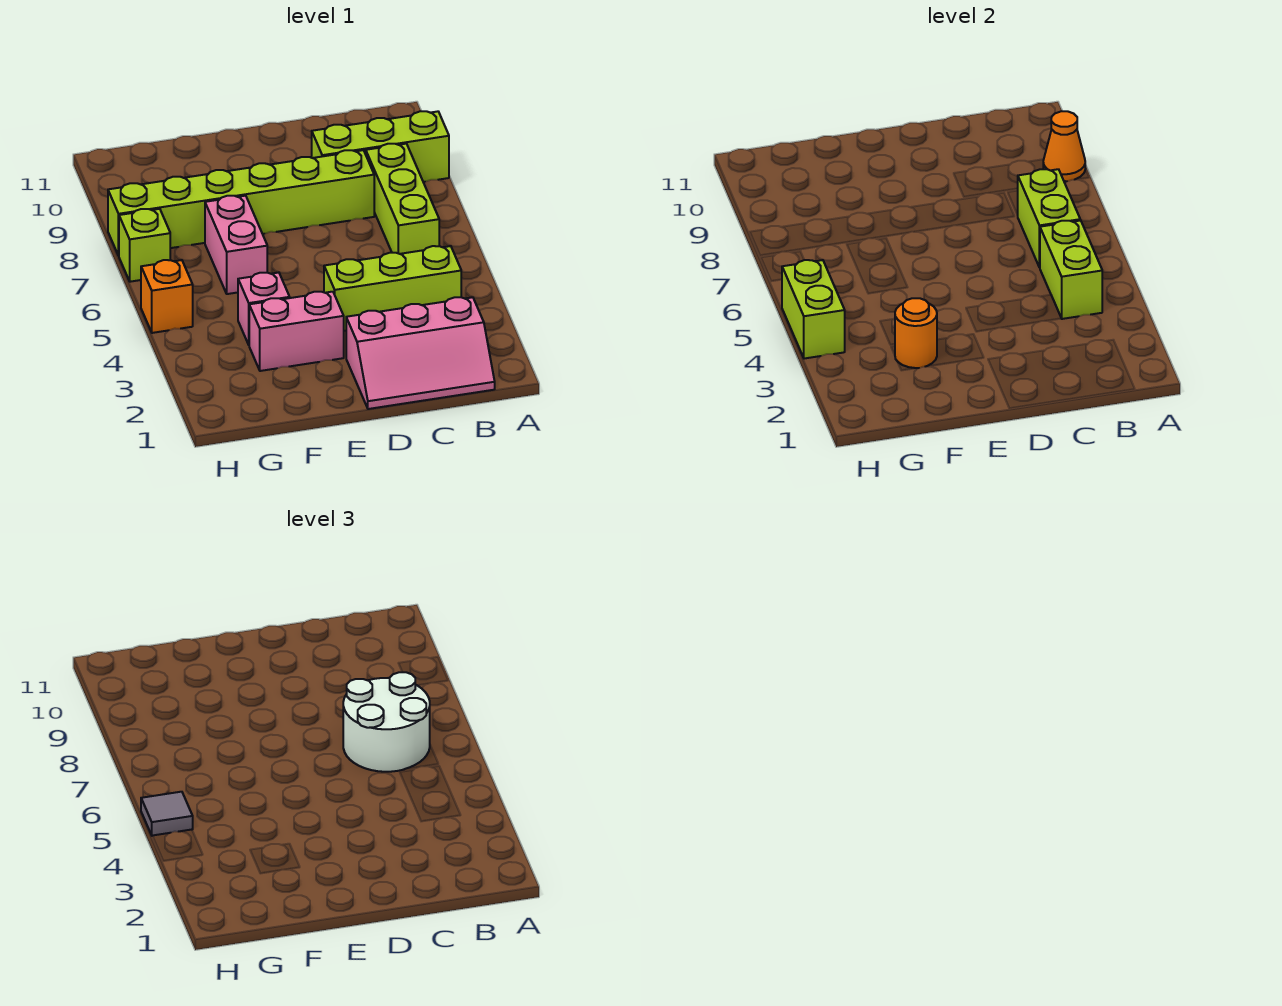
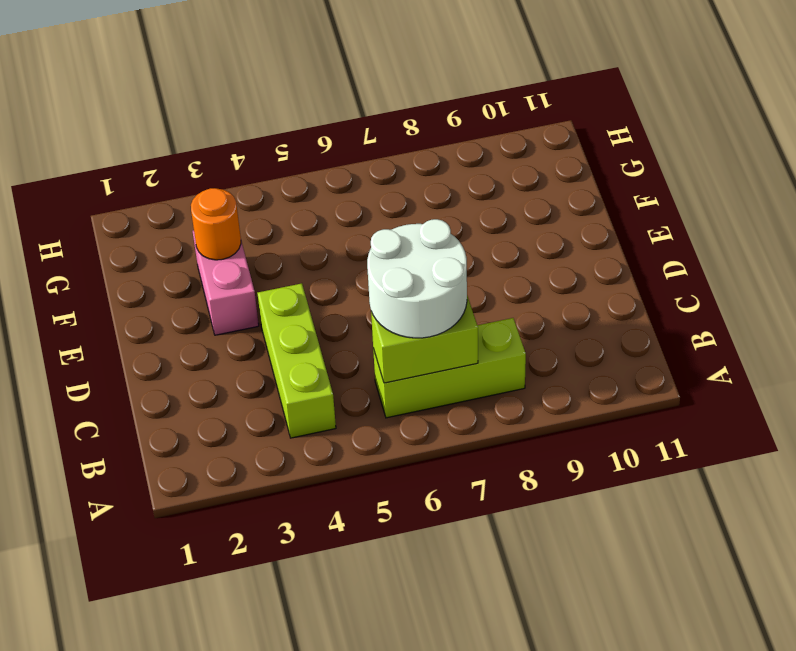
none -> lime 1x3 brick [312,111,449,182]
none -> pink 2x3 slope [346,297,495,409]
none -> lime 1x6 brick [108,150,374,256]

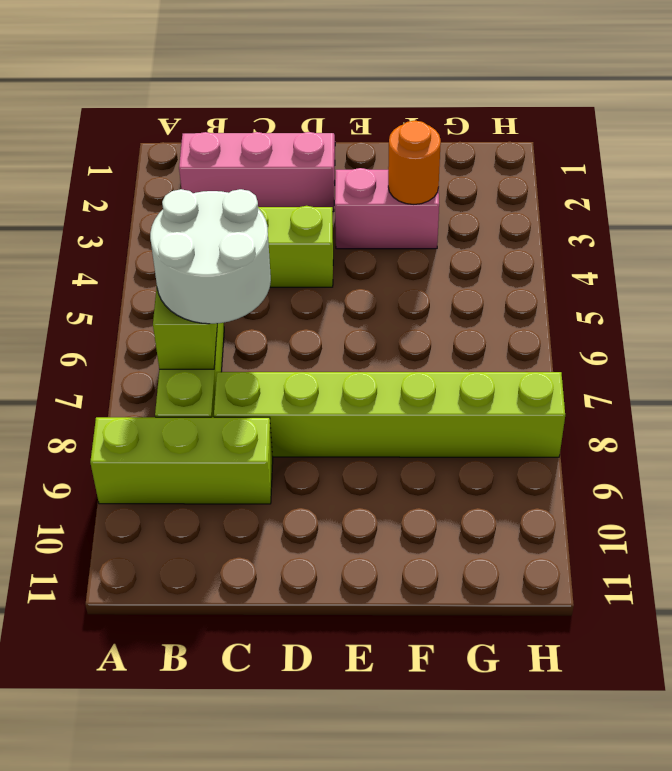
none -> pink 1x1 brick [238,273,290,345]
none -> pink 1x2 brick [205,196,267,294]
none -> orange 1x1 brick [141,260,193,333]

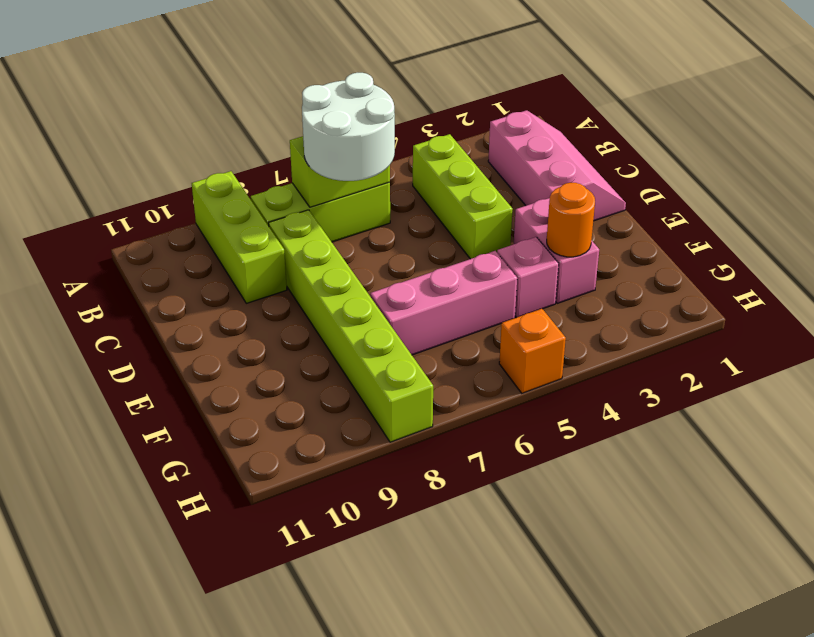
pink 1x3 brick [370,251,517,355] -> pink 1x2 brick [205,196,267,294]
none -> lime 1x1 brick [119,209,170,282]
none -> orange 1x1 cone [1043,111,1085,181]
none -> lime 1x2 brick [1040,220,1102,319]

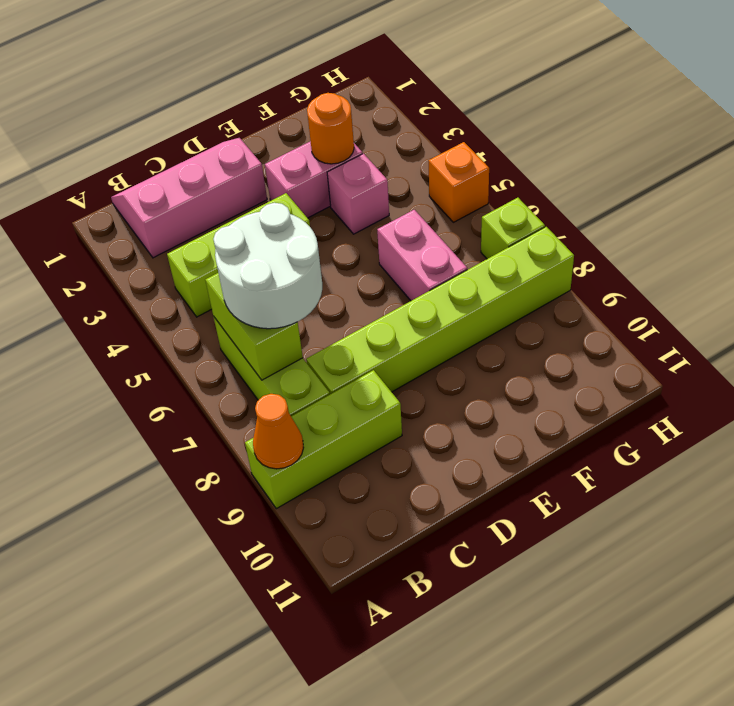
none -> lime 1x2 brick [1040,220,1102,319]
none -> lime 1x2 brick [782,260,845,359]
none -> grey 1x1 tile [141,792,193,836]

